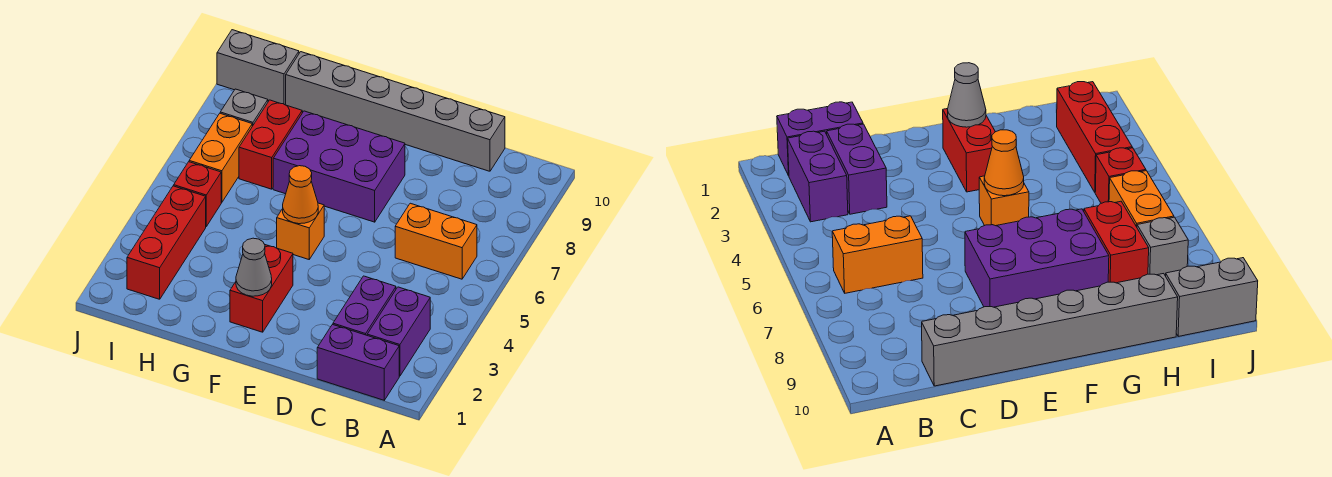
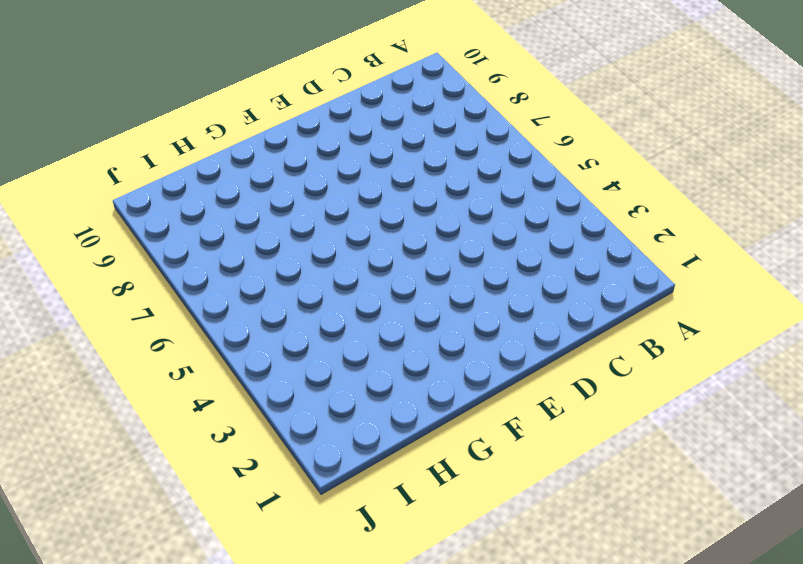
none -> purple 1x2 brick [317,325,399,400]
none -> purple 1x2 brick [367,287,430,376]
none -> orange 1x2 brick [395,203,477,279]

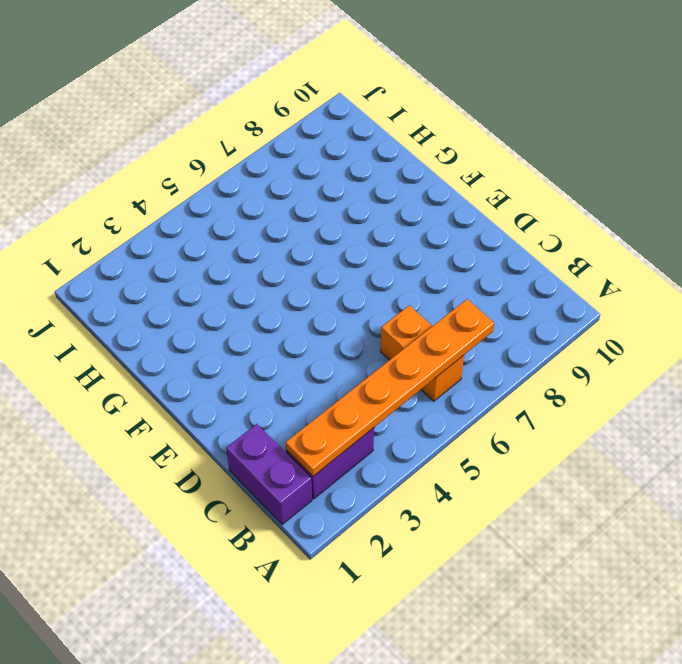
orange 1x6 plate [286,299,494,476] -> none
none -> purple 1x2 brick [333,276,396,335]
none -> grey 1x6 brick [286,52,505,171]
none -> purple 2x3 brick [273,111,405,222]

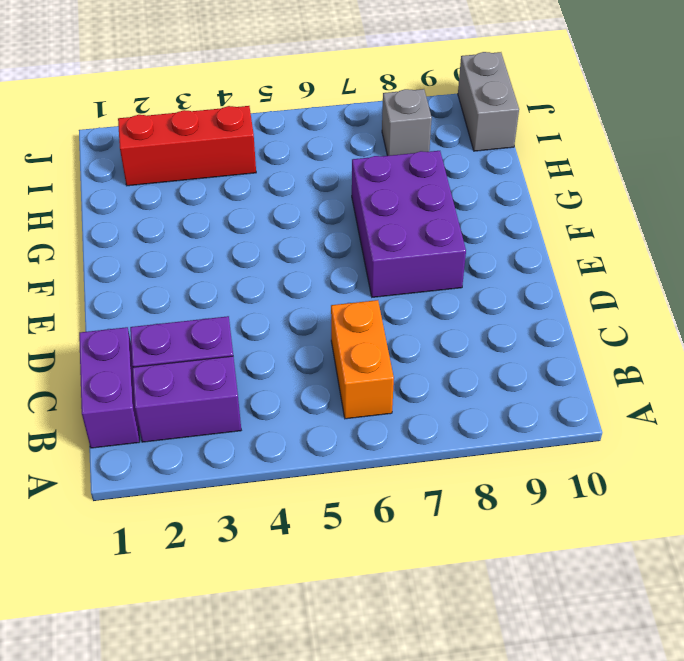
none -> grey 1x6 brick [286,52,505,171]
none -> red 1x2 brick [230,245,293,332]
none -> orange 1x1 brick [277,203,324,259]

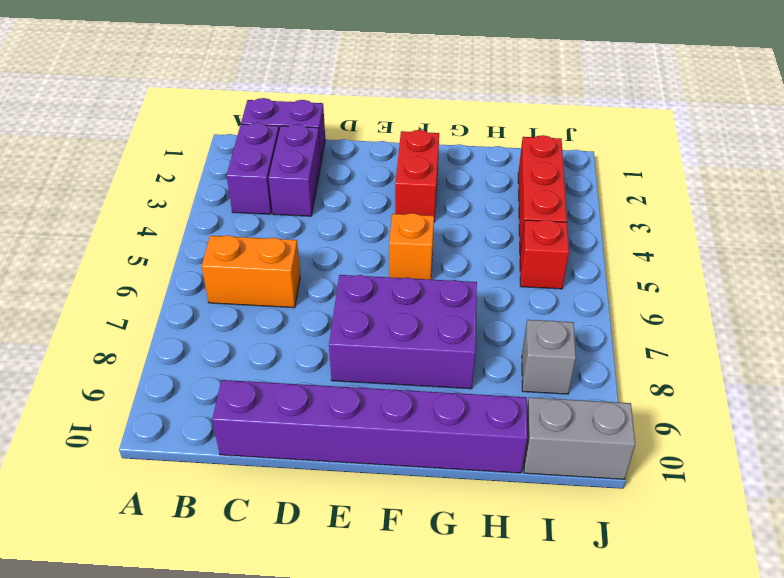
purple 1x6 brick [212,380,527,473] -> grey 1x6 brick [286,52,505,171]
none -> red 1x2 brick [239,100,302,189]
none -> orange 1x2 brick [189,113,252,202]
none -> grey 1x1 cone [236,238,272,296]

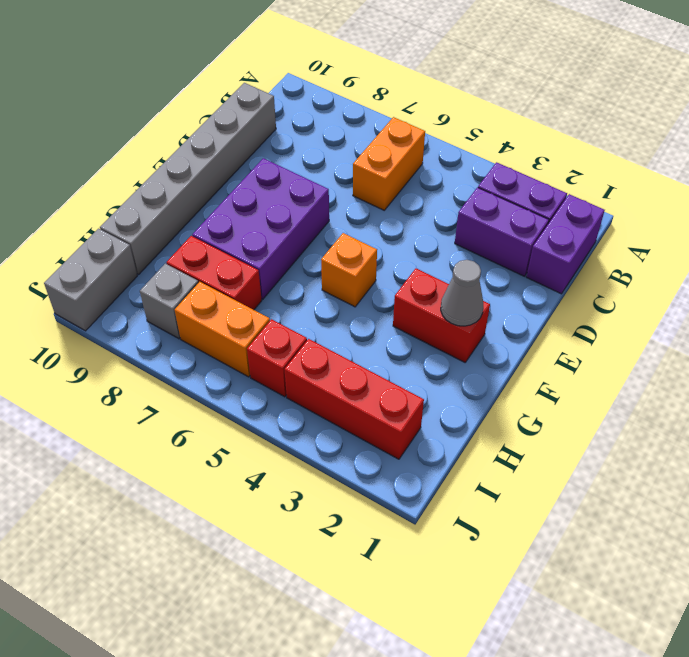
none -> orange 1x1 cone [283,166,318,224]

